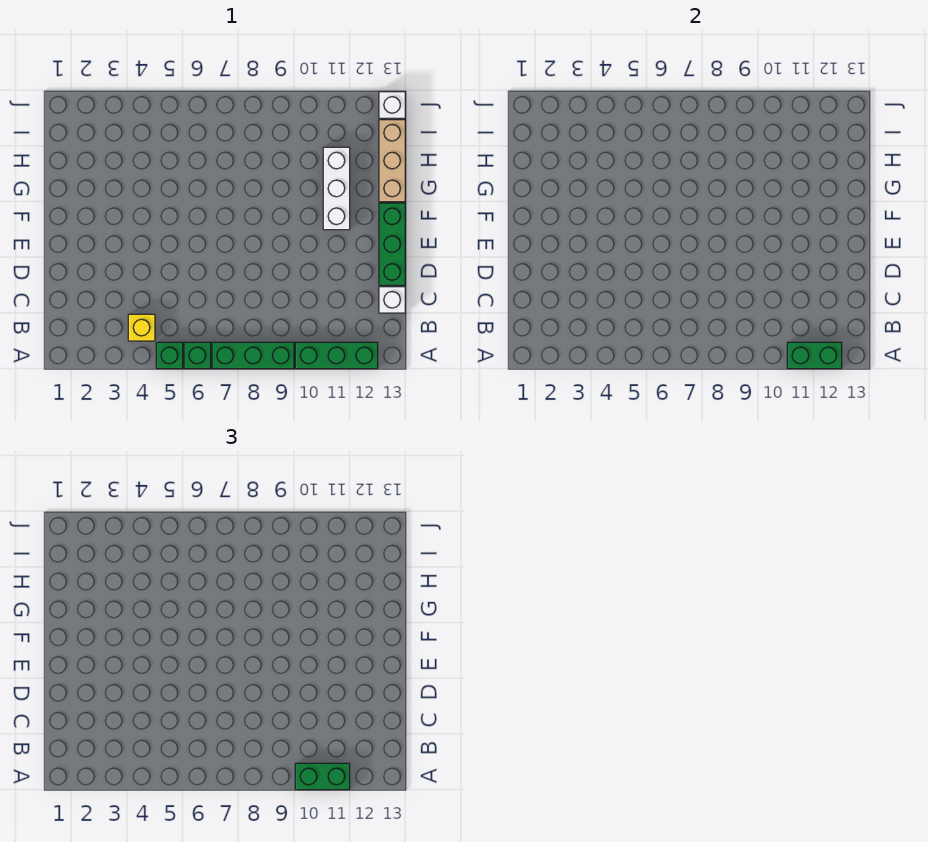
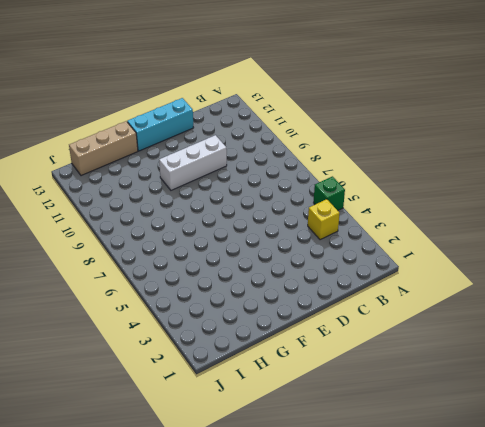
white 1x3 brick [159,135,227,190] -> white 1x3 brick moved to [323,147,350,230]
cyan 1x3 brick [127,98,194,151] -> green 1x3 brick [379,203,405,285]
none -> green 1x1 brick [184,342,211,369]
none -> green 1x3 brick [212,342,294,369]
none -> green 1x3 brick [295,342,378,369]

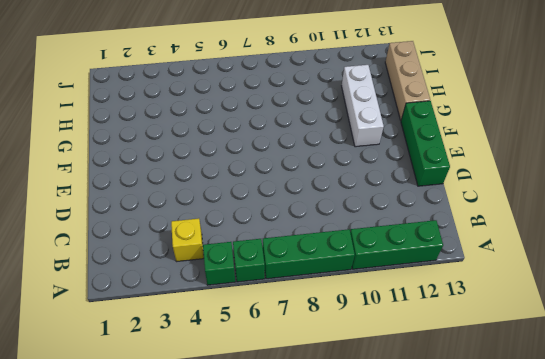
none -> white 1x1 brick [379,287,405,313]
none -> white 1x1 brick [379,92,405,118]
none -> green 1x2 brick [787,342,842,369]

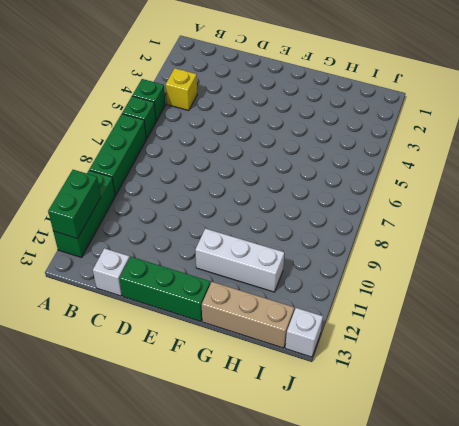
none -> green 1x2 brick [295,763,350,790]

